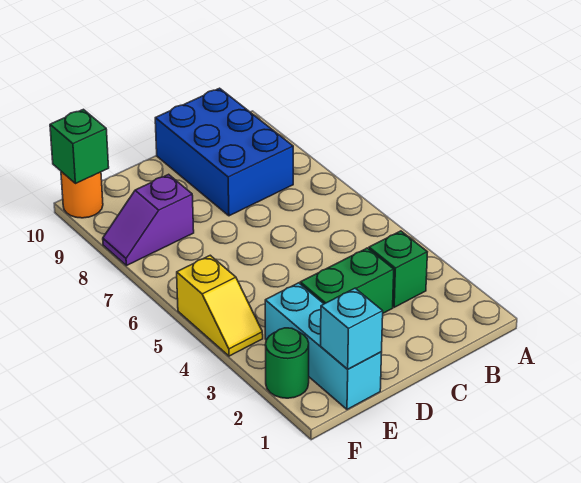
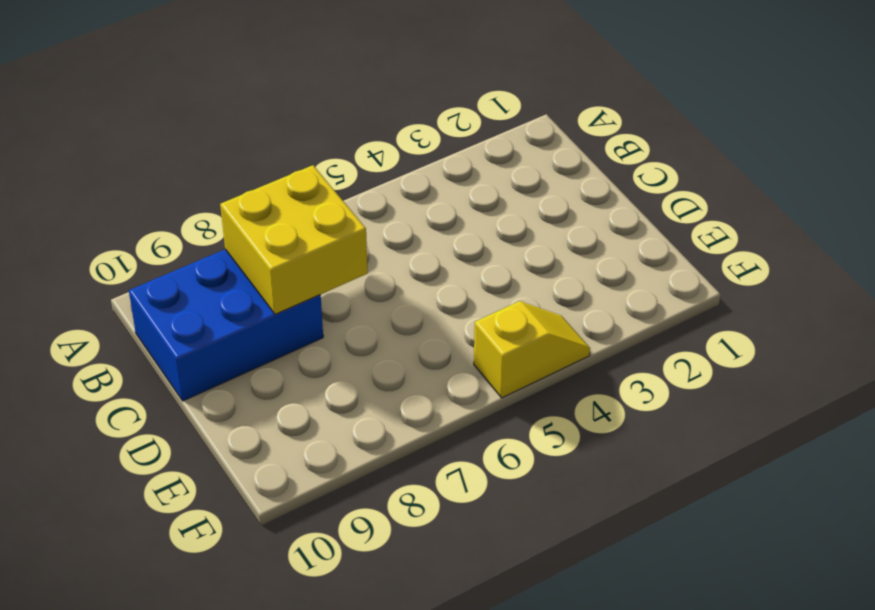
yellow 2x2 brick [220,165,368,314] -> none
none -> green 1x1 brick [369,231,427,307]
none -> green 1x2 brick [300,248,394,313]

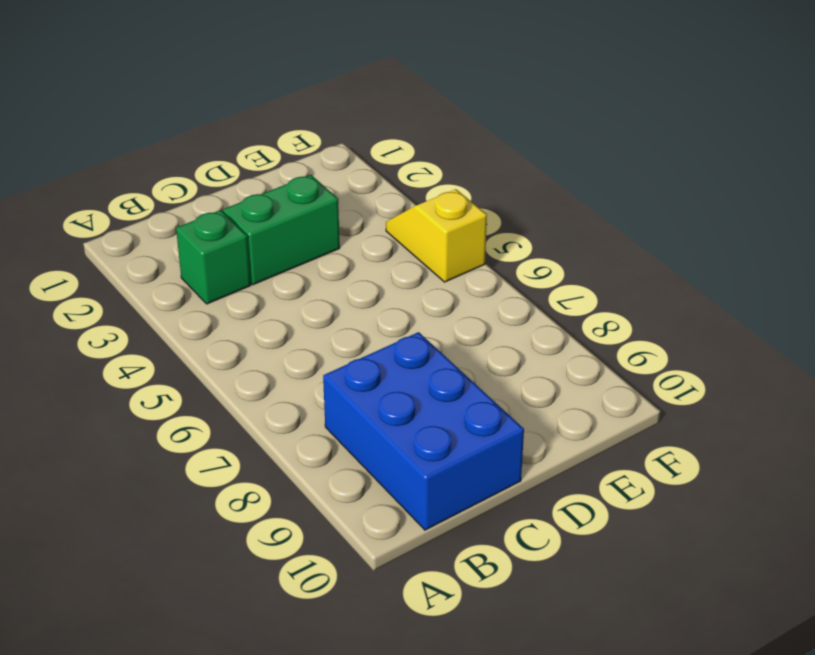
none -> cyan 1x3 brick [265,283,382,409]
none -> purple 1x2 slope [103,174,194,266]

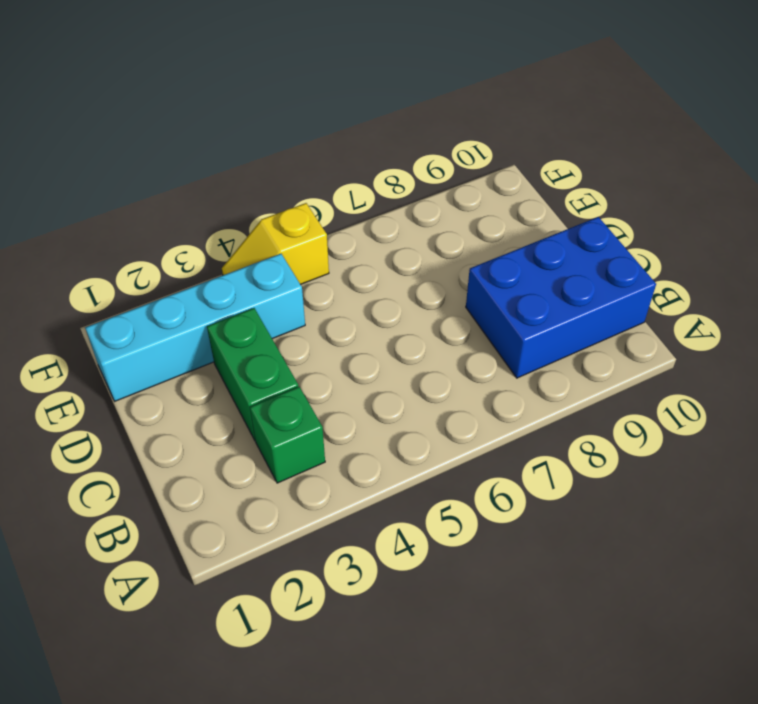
cyan 1x4 brick [85,254,305,401] -> cyan 1x3 brick [265,283,382,409]
none -> purple 1x2 slope [103,174,194,266]
none -> green 1x1 round brick [265,328,309,398]

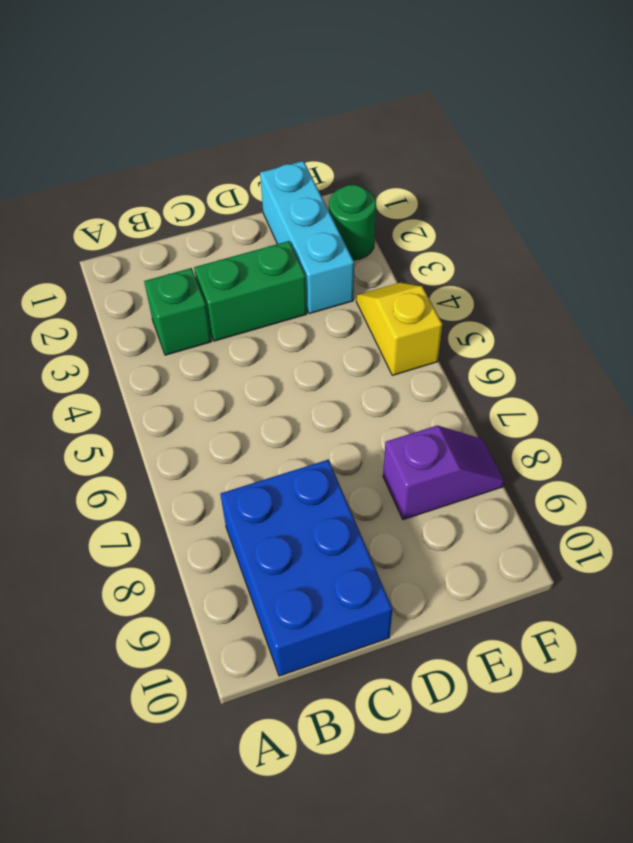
none -> orange 1x1 round brick [61,172,103,218]
none -> cyan 1x1 brick [321,288,383,369]

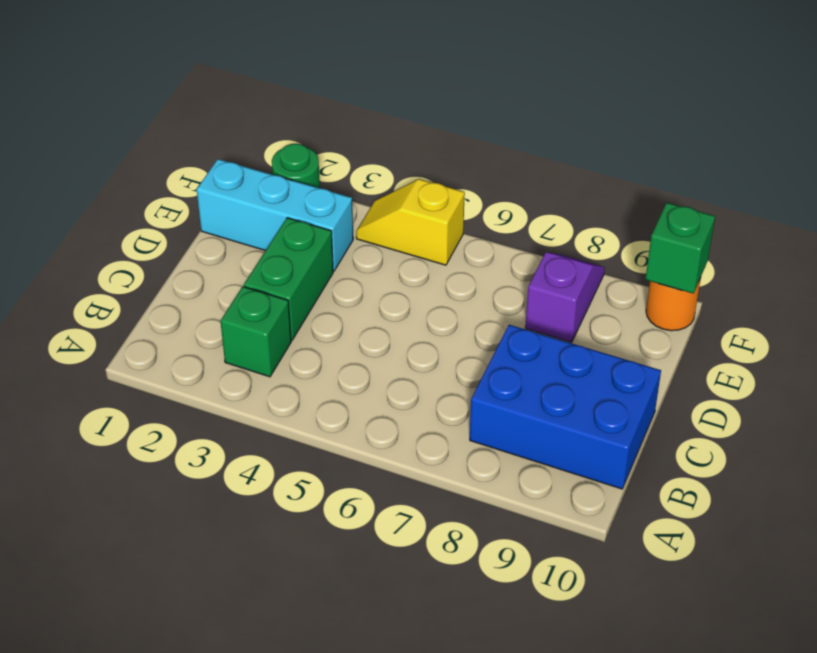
none -> cyan 1x1 brick [321,288,383,369]

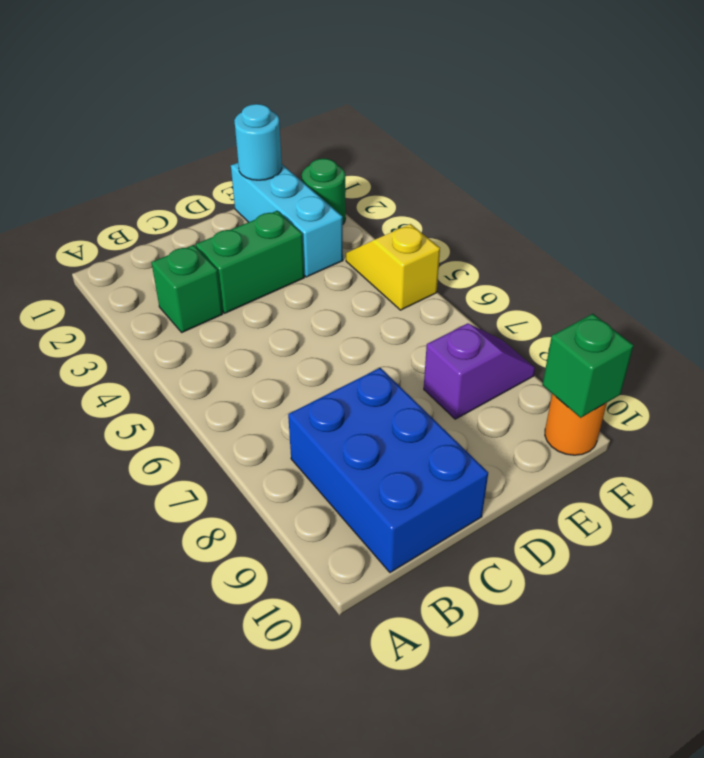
cyan 1x1 round brick [234,104,282,180] -> cyan 1x1 brick [321,288,383,369]

